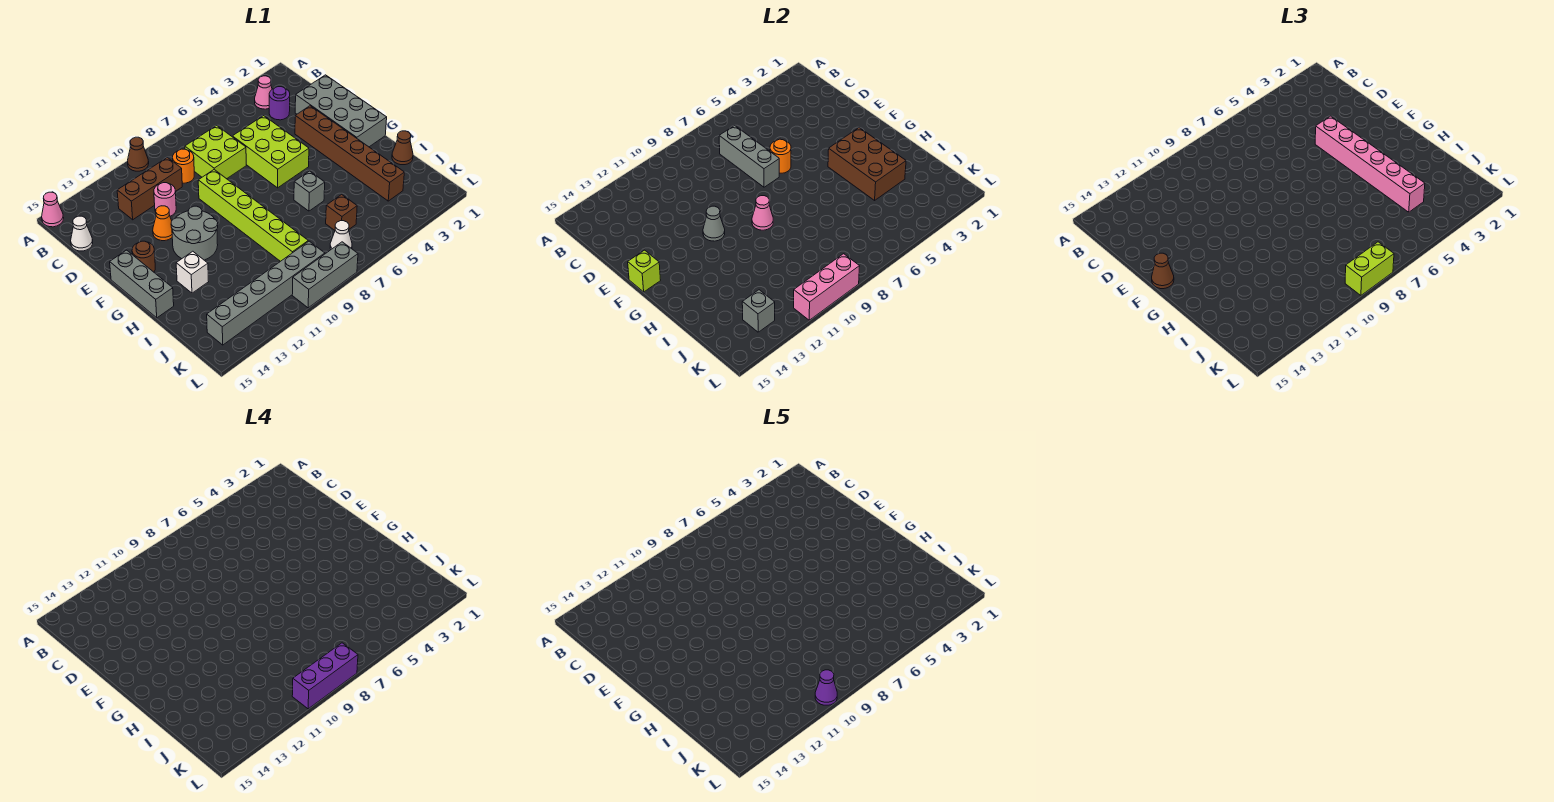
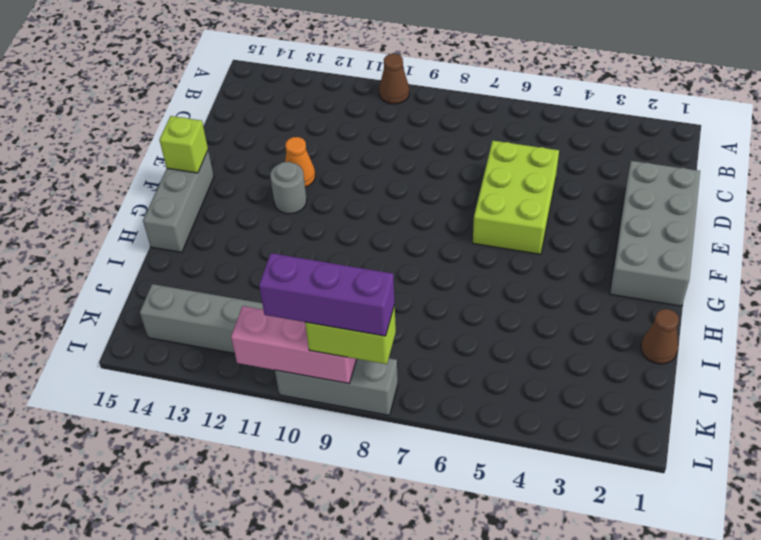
grey 1x1 round brick [270,162,307,214] -> grey 2x2 round brick [171,206,218,260]
none -> pink 1x1 cone [42,192,64,227]
none -> pink 1x1 cone [255,76,272,109]
none -> purple 1x1 round brick [269,87,290,120]
none -> lime 2x2 brick [185,125,246,179]

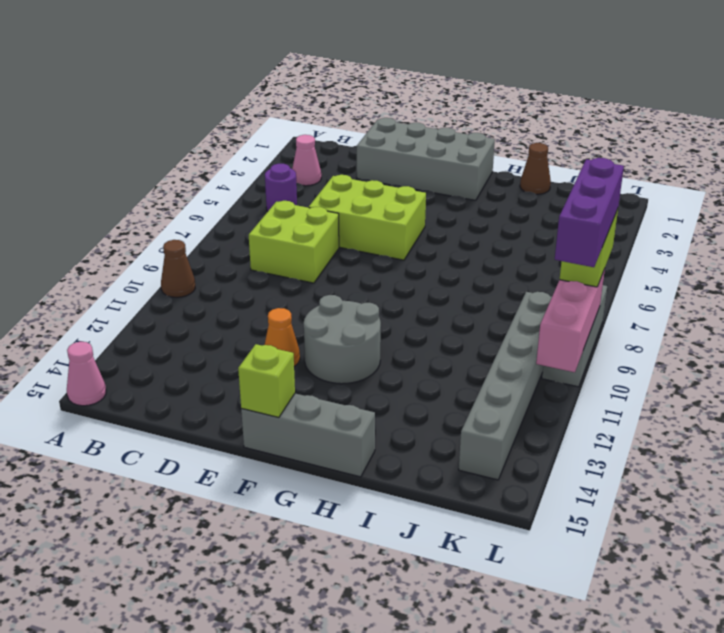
purple 1x1 round brick [265,164,297,211] -> purple 1x1 round brick moved to [269,87,290,120]
none -> orange 1x1 round brick [173,149,194,183]
none -> brown 1x3 brick [117,158,182,220]
none -> white 1x1 cone [71,216,93,251]
none -> pink 1x1 round brick [154,183,176,216]

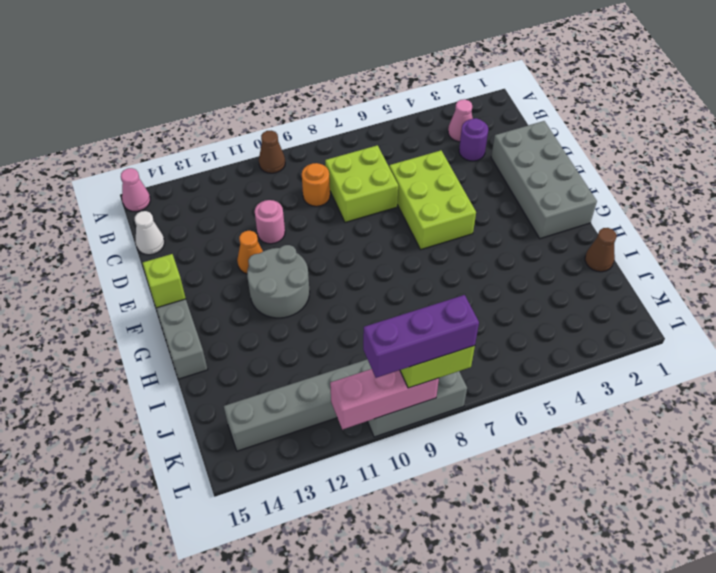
none -> brown 1x3 brick [117,158,182,220]
none -> brown 1x6 brick [295,106,404,201]
none -> lime 1x6 brick [198,170,308,261]
none -> brown 1x1 round brick [132,241,155,272]

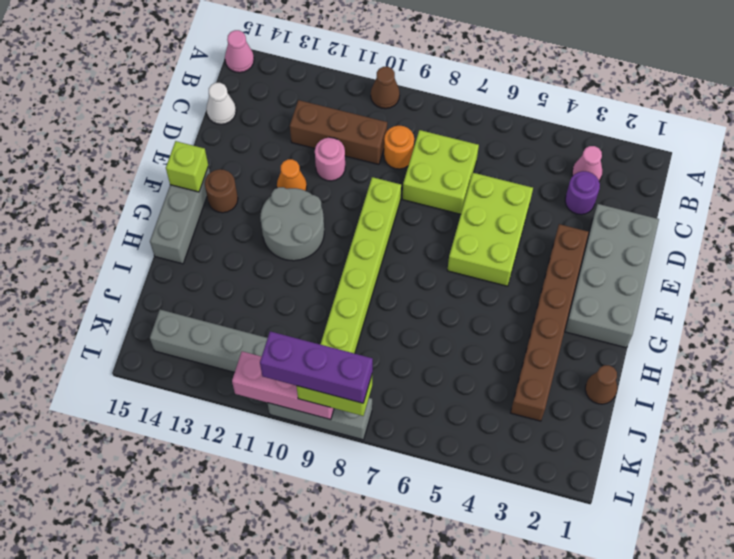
none -> grey 1x1 brick [294,171,325,211]
none -> white 1x1 brick [176,251,209,293]
none -> brown 1x1 brick [326,194,357,230]
none -> white 1x1 cone [330,221,352,249]

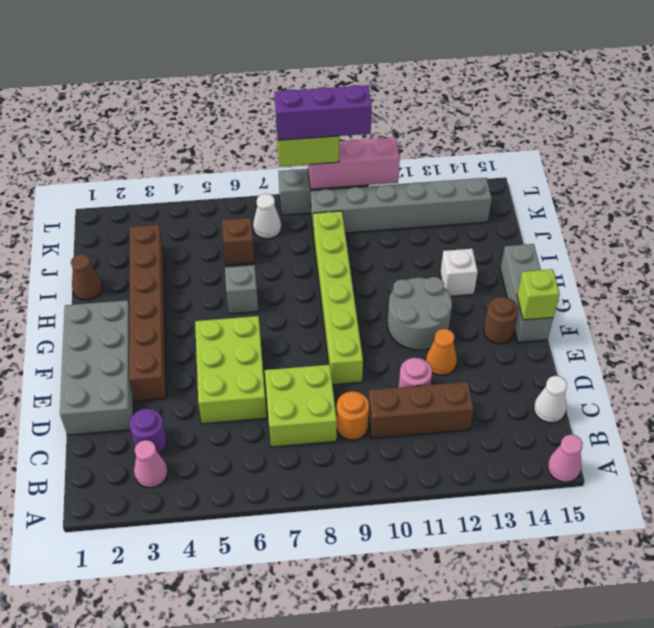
none -> brown 1x1 cone [128,137,149,171]
none -> grey 1x3 brick [719,125,779,187]
none -> orange 1x1 round brick [770,139,791,173]
none -> grey 1x1 cone [703,206,725,241]

